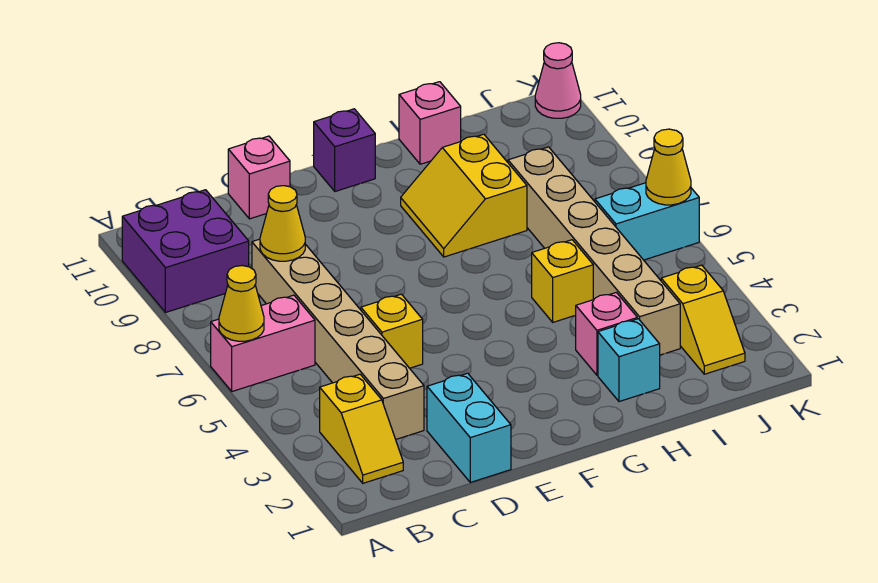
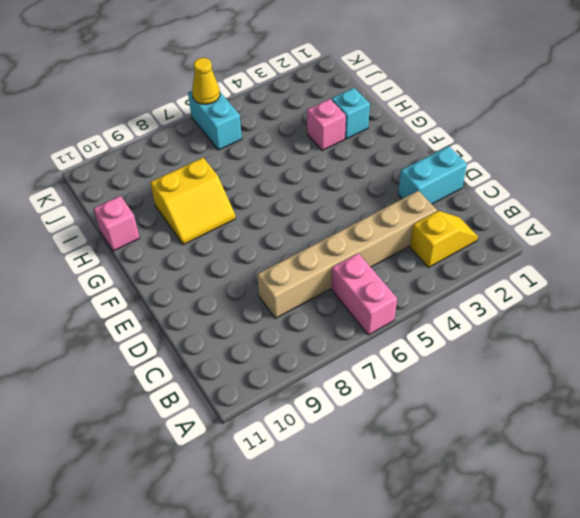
none -> purple 2x2 brick [122,190,249,313]
none -> yellow 1x1 brick [361,294,423,368]
none -> pink 1x1 brick [228,136,290,219]

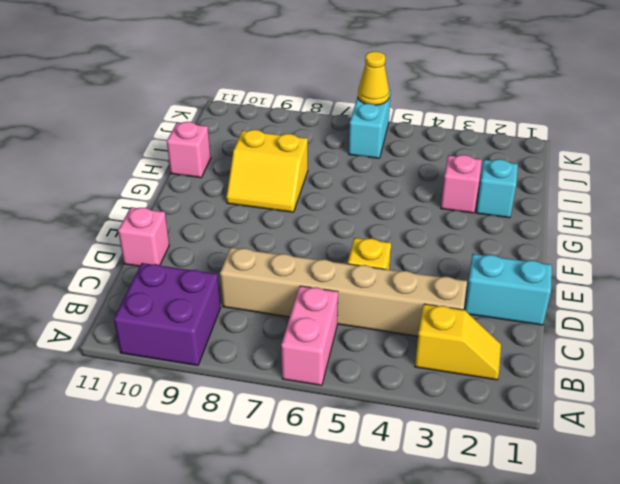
none -> purple 1x1 brick [314,109,375,191]
none -> yellow 1x1 brick [532,240,593,322]
none -> tan 1x6 brick [508,147,680,355]

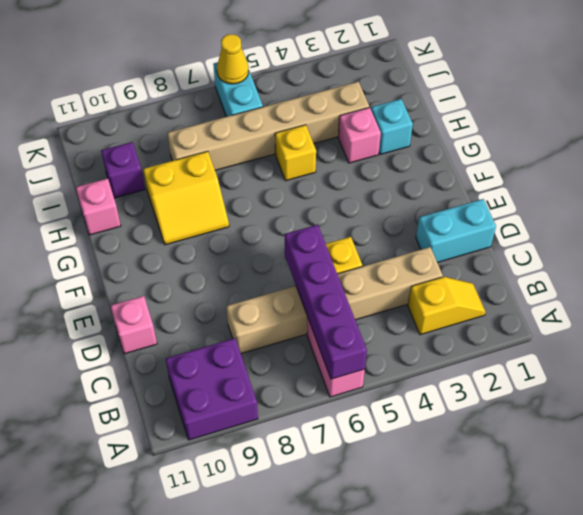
purple 1x4 brick [285,225,367,379] -> yellow 1x1 cone [219,266,264,341]
purple 1x1 brick [101,142,145,198] -> purple 1x1 brick moved to [314,109,375,191]
none -> yellow 1x2 slope [661,265,745,374]
none -> pink 1x1 cone [535,43,581,118]
none -> yellow 1x1 cone [260,186,305,261]

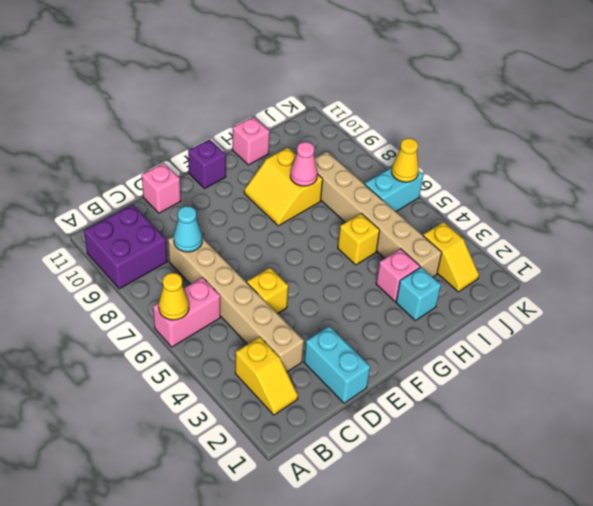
cyan 1x1 cone [174,206,202,252] -> yellow 1x1 cone [260,186,305,261]
pink 1x1 cone [290,142,318,186] -> pink 1x1 cone moved to [535,43,581,118]

